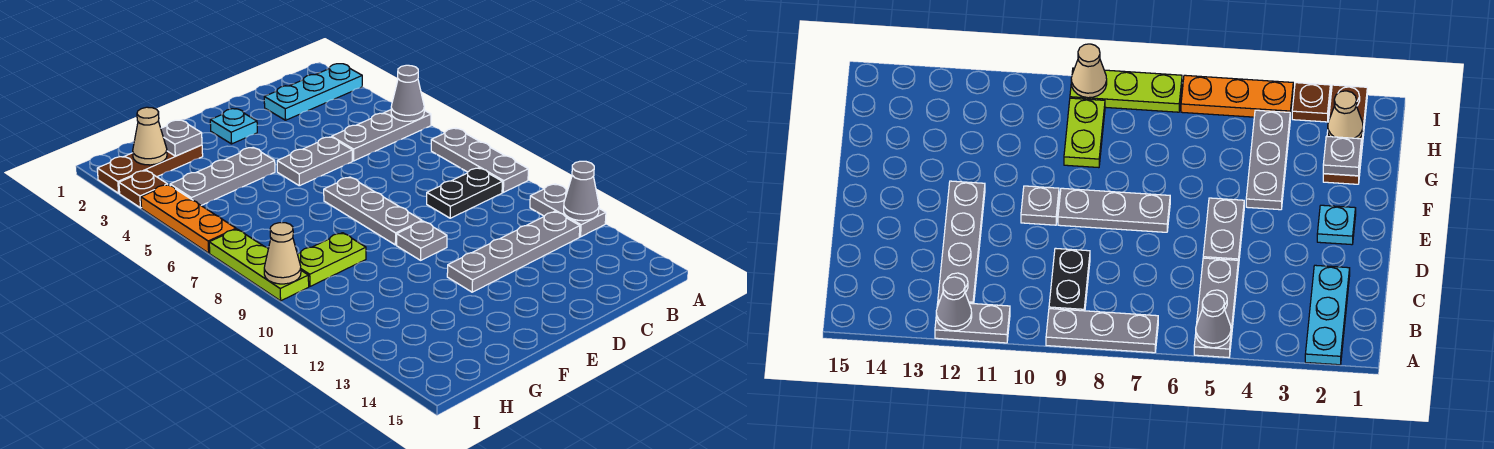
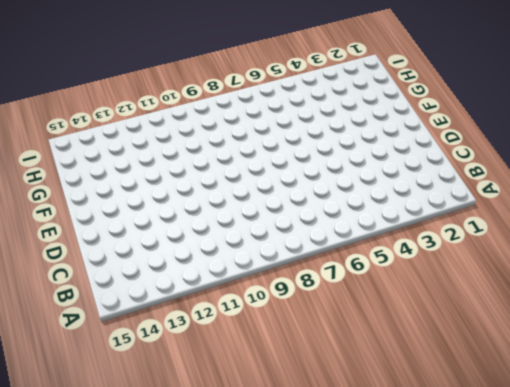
none -> cyan 1x3 plate [264,64,362,120]
none -> grey 1x3 plate [332,110,431,161]
none -> grey 1x3 plate [431,128,528,192]

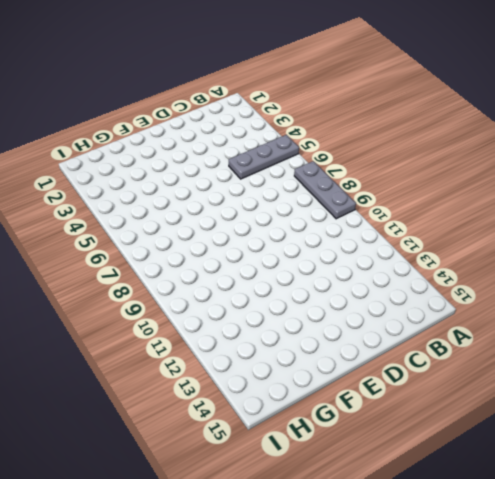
none -> cyan 1x3 plate [264,64,362,120]
none -> grey 1x2 plate [530,184,606,237]
none -> black 1x2 plate [427,168,502,218]

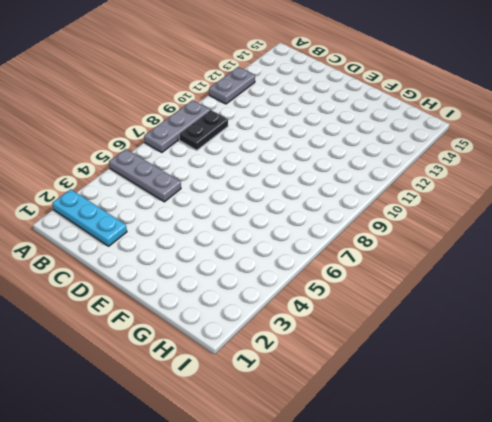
black 1x2 plate [179,110,228,150] -> black 1x2 plate turned to [427,168,502,218]
none -> grey 1x4 plate [447,211,580,292]
none -> grey 1x2 plate [277,137,352,186]
none -> cyan 1x1 plate [210,109,257,144]

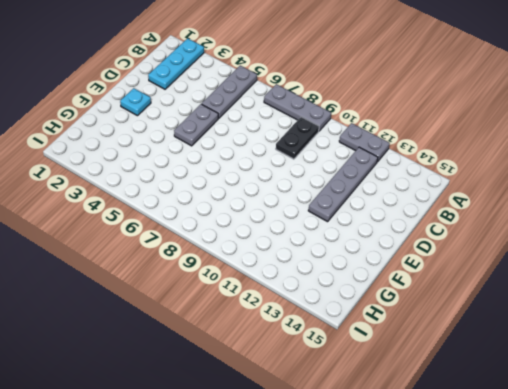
none -> grey 1x3 plate [324,177,422,245]
none -> grey 1x1 plate [397,221,447,260]
none -> grey 1x3 plate [170,147,275,205]

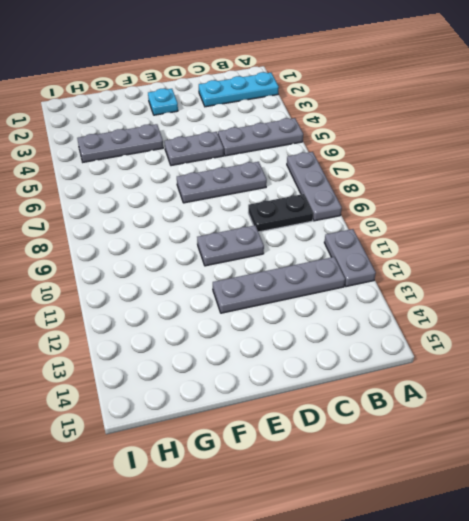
grey 1x3 plate [177,162,267,203] -> grey 1x3 plate turned to [324,177,422,245]
grey 1x2 plate [197,225,264,266] -> grey 1x1 plate [397,221,447,260]
none -> brown 1x3 plate [97,145,203,193]
none -> lime 1x2 plate [298,233,366,286]
none -> brown 1x1 plate [119,170,168,208]

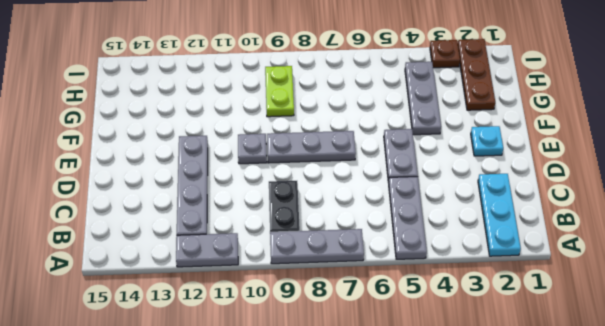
none -> orange 1x3 plate [141,185,236,253]
none -> lime 1x3 plate [209,229,309,301]
none -> grey 1x1 cone [391,65,424,121]

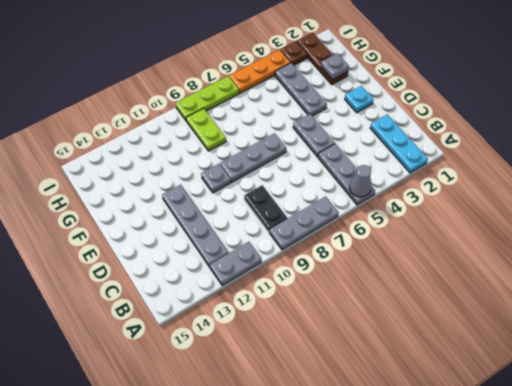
none -> grey 1x1 cone [564,161,599,221]
none -> tan 1x1 cone [133,107,167,165]
none -> tan 1x1 cone [264,223,301,284]

